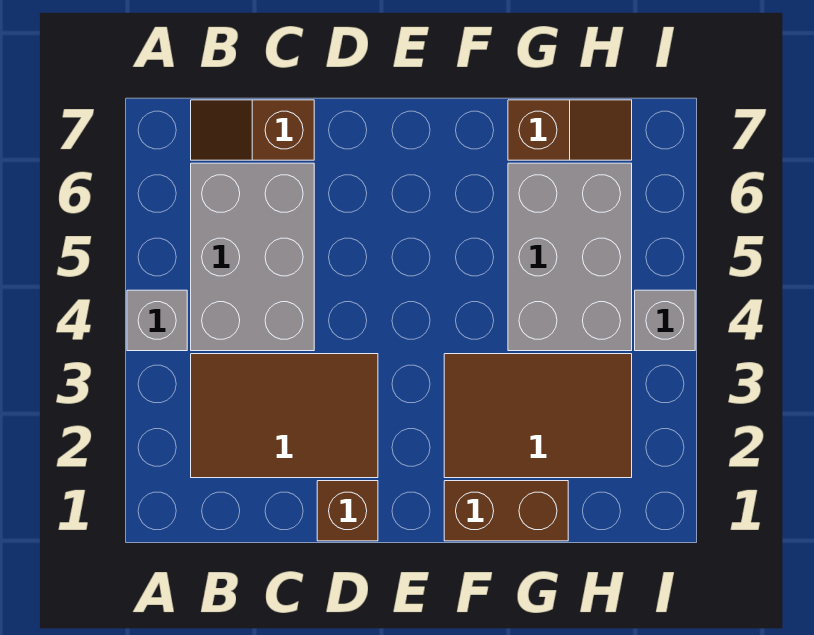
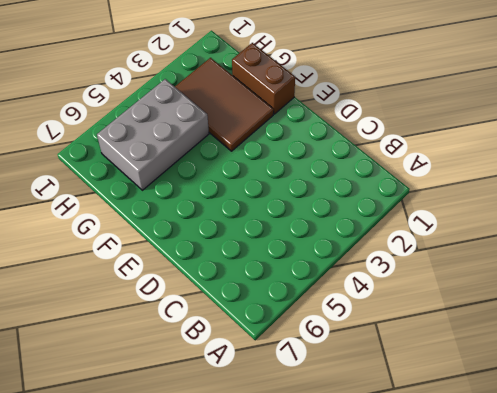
none -> grey 1x1 brick [127,290,187,351]
none -> brown 2x3 tile [191,354,378,478]

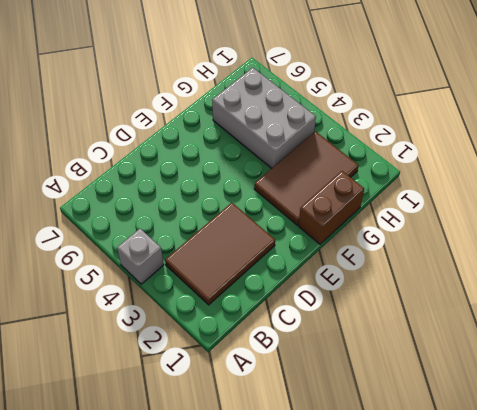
none -> grey 2x3 brick [191,163,314,351]
none -> brown 1x2 slope [191,100,314,160]

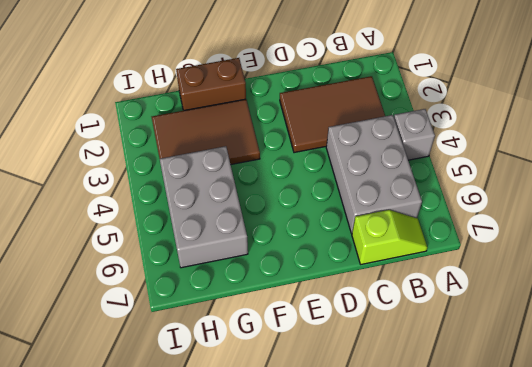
lime 1x2 slope [352,210,427,264] -> brown 1x2 slope [191,100,314,160]
none -> brown 1x1 brick [317,481,378,541]
none -> brown 1x2 slope [508,100,632,160]

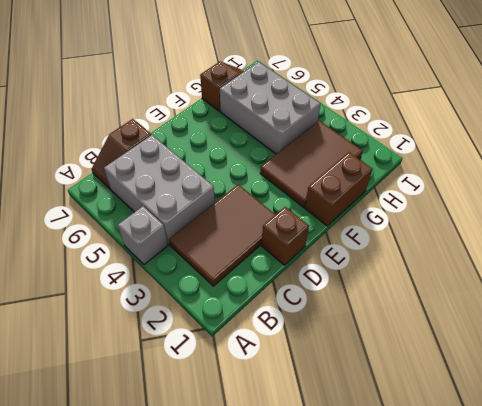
none -> grey 1x1 brick [635,290,695,351]

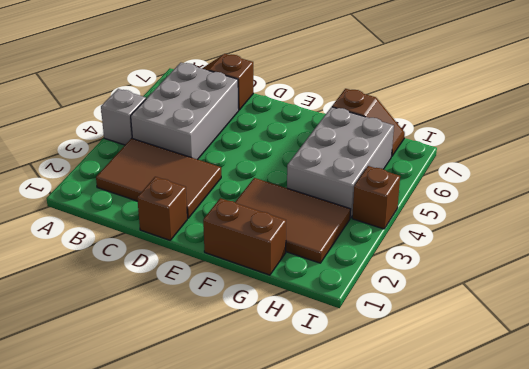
brown 1x1 brick [352,166,400,229] -> grey 1x1 brick [635,290,695,351]

